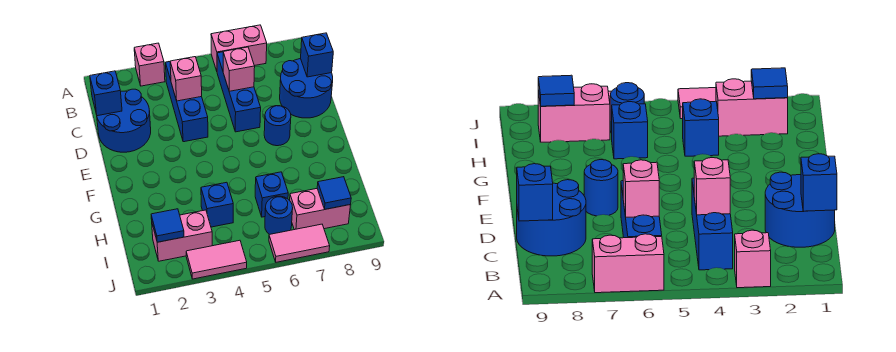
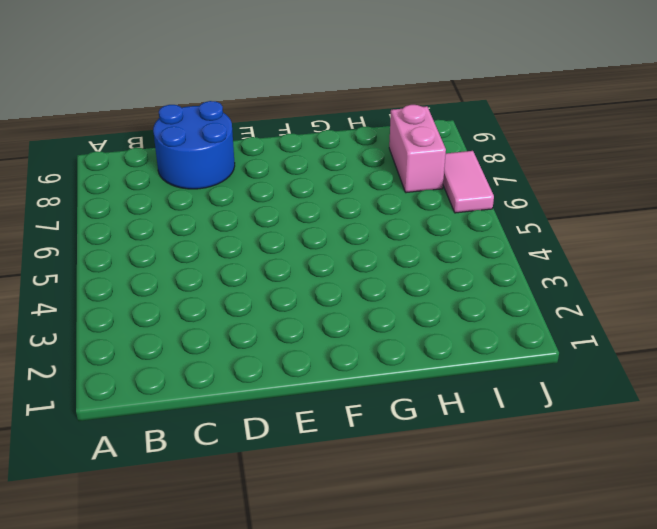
none -> pink 1x1 brick [134,43,165,86]
none -> pink 1x2 brick [211,25,267,71]
none -> blue 1x3 brick [166,62,208,142]

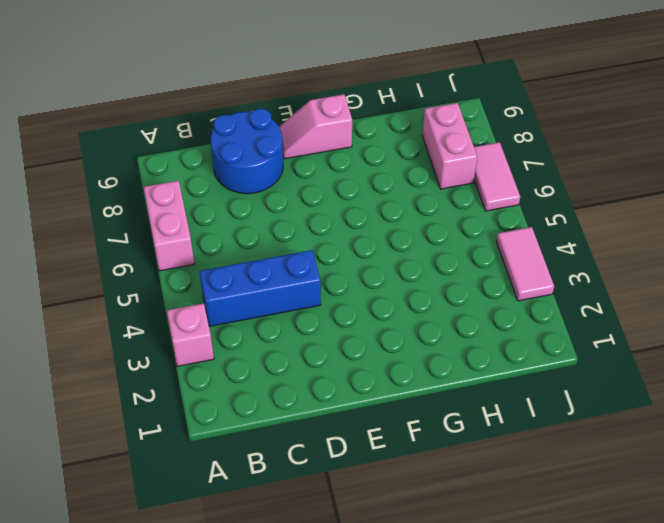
pink 1x2 slope [279,94,352,159] -> none
none -> blue 1x3 brick [217,52,261,132]
none -> blue 2x2 round brick [97,89,151,152]
none -> blue 1x1 round brick [264,106,291,146]

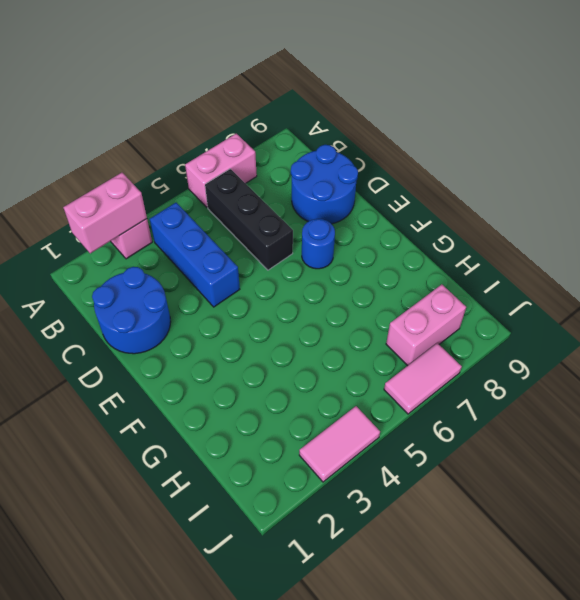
pink 1x2 brick [63,173,147,253] -> pink 1x2 brick moved to [152,210,212,261]
black 1x3 brick [205,169,293,270] -> blue 1x3 brick [217,52,261,132]
none -> blue 1x1 brick [201,182,233,227]
none -> blue 1x1 brick [255,172,288,217]
none -> blue 1x1 round brick [265,196,293,235]

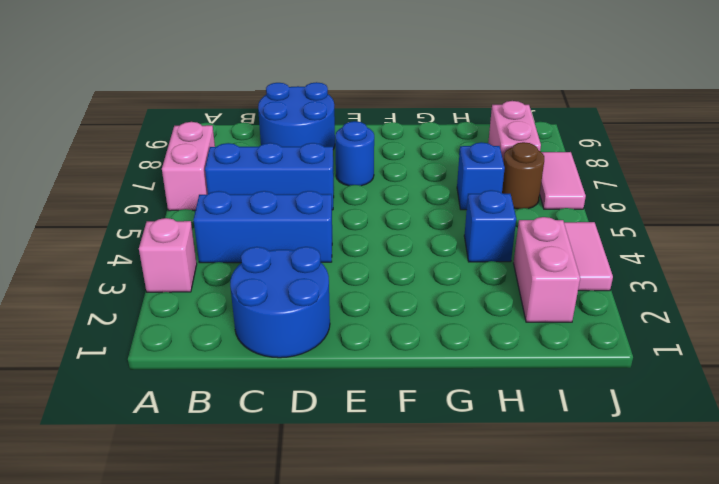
brown 1x1 round brick [502,142,544,209] -> blue 1x1 round brick [265,196,293,235]
none -> blue 1x1 brick [90,71,122,116]
none -> pink 1x1 brick [170,57,202,101]
none -> pink 1x1 brick [223,47,255,91]

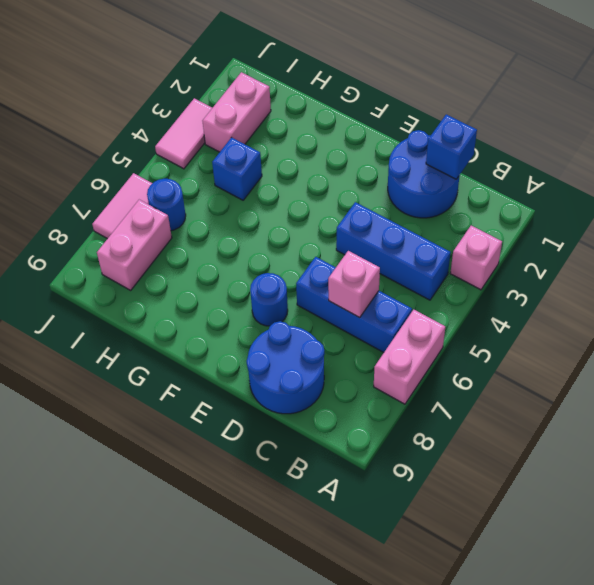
none -> blue 1x1 brick [255,172,288,217]
none -> pink 1x1 brick [170,57,202,101]
none -> blue 1x1 brick [301,33,333,77]

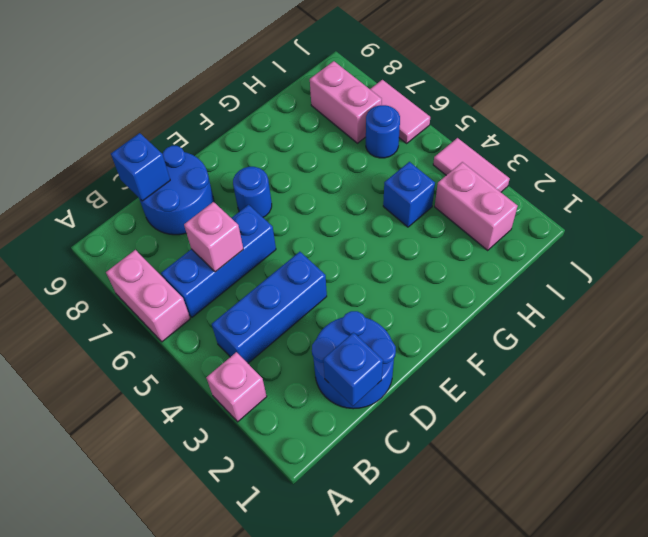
none -> blue 1x1 brick [255,172,288,217]
none -> pink 1x1 brick [170,57,202,101]
none -> blue 1x1 tile [151,209,184,242]

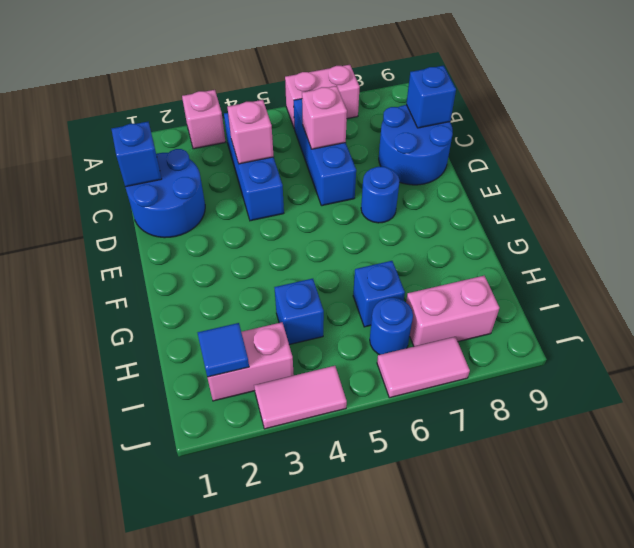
none -> blue 1x1 tile [317,177,351,209]

